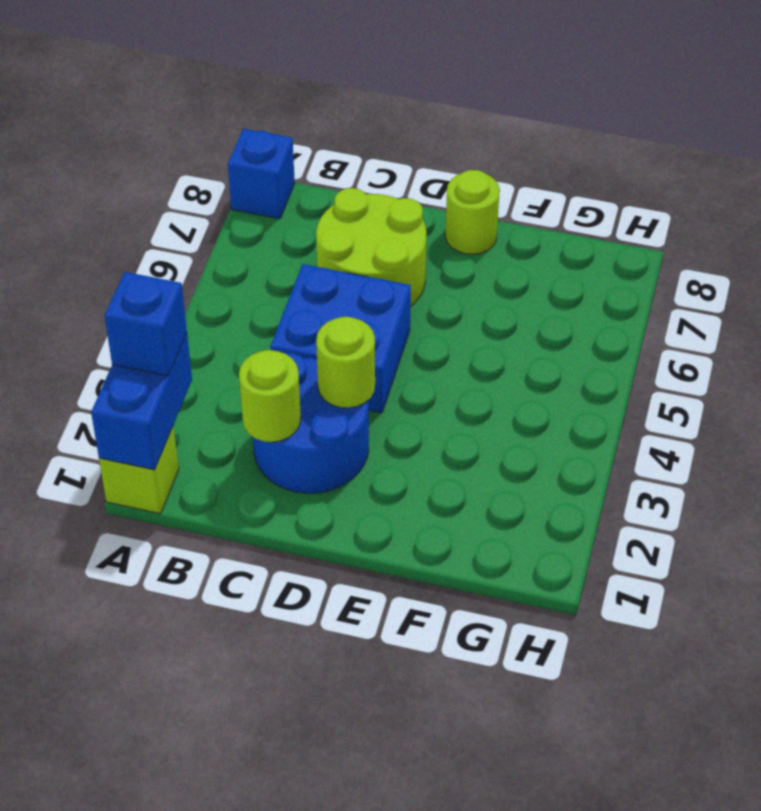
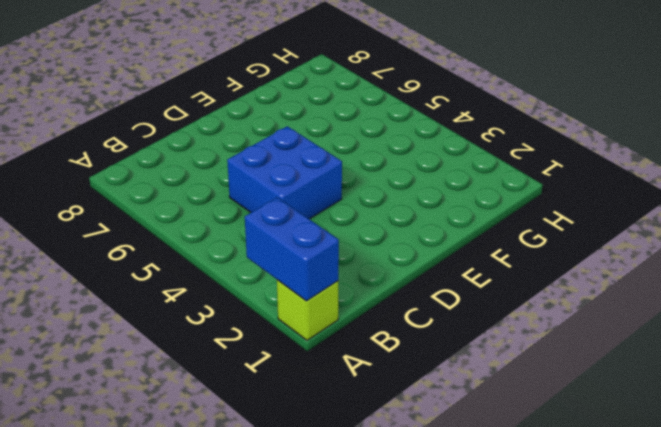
none -> blue 1x1 brick [228,129,295,219]
none -> blue 2x2 round brick [253,353,369,493]

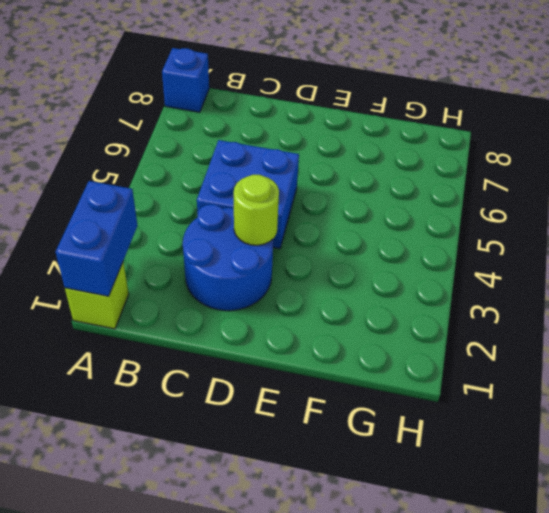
none -> lime 2x2 round brick [316,188,427,307]
none -> lime 1x1 round brick [445,170,500,255]

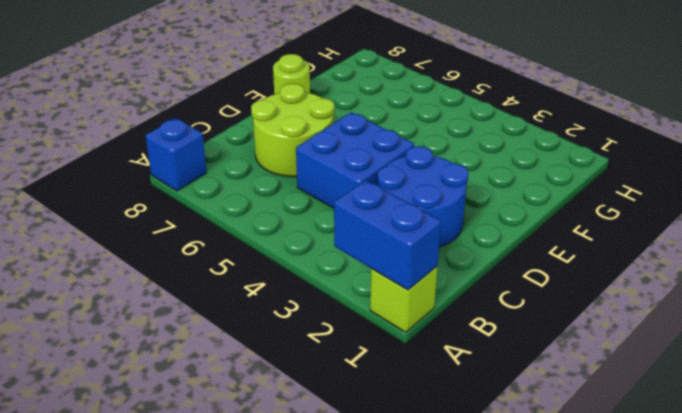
none -> lime 1x1 round brick [239,350,301,442]
none -> lime 1x1 round brick [316,317,375,408]

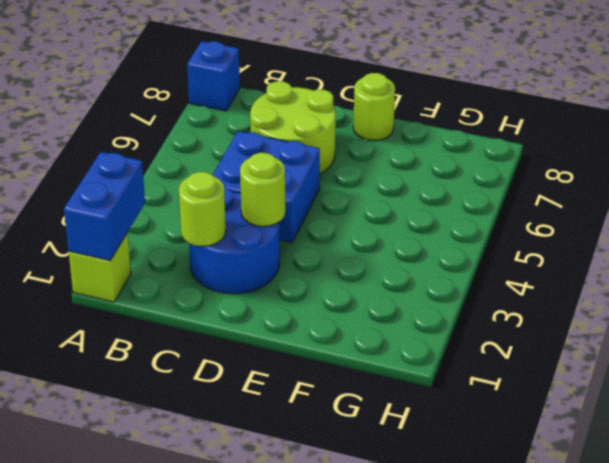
none -> blue 1x1 brick [105,272,187,376]

